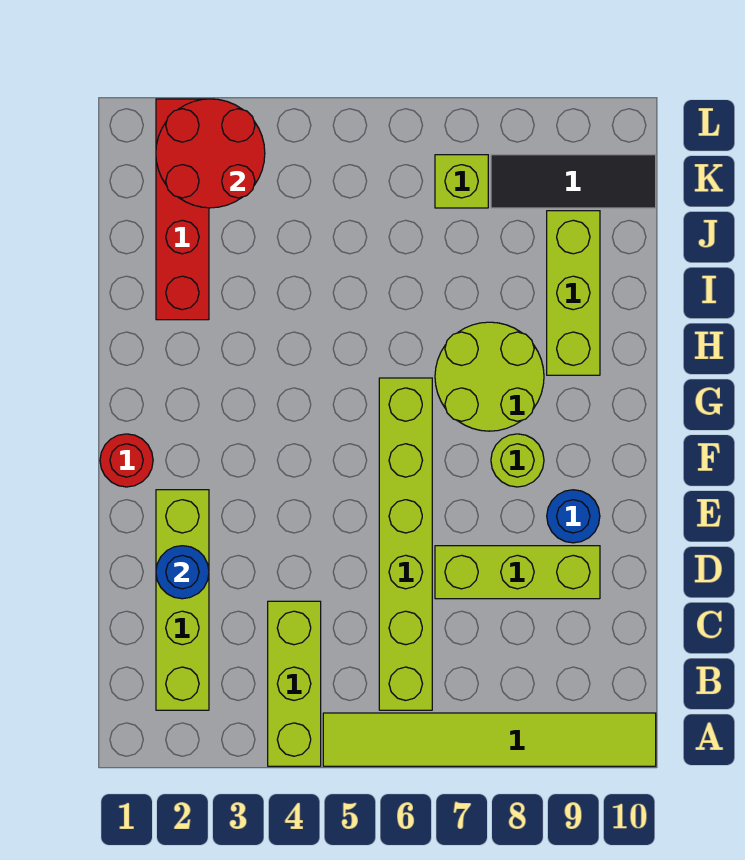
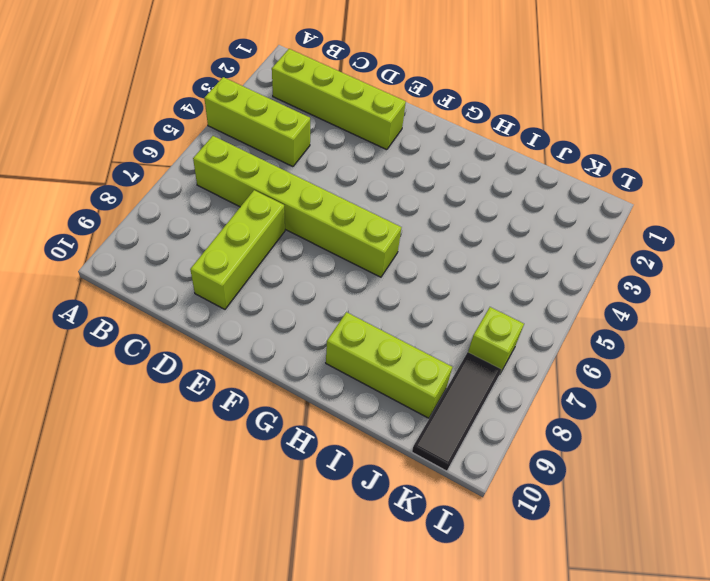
none -> lime 1x6 tile [323,713,656,766]
none -> blue 1x1 round brick [547,490,600,543]
none -> red 1x1 round brick [100,434,153,487]

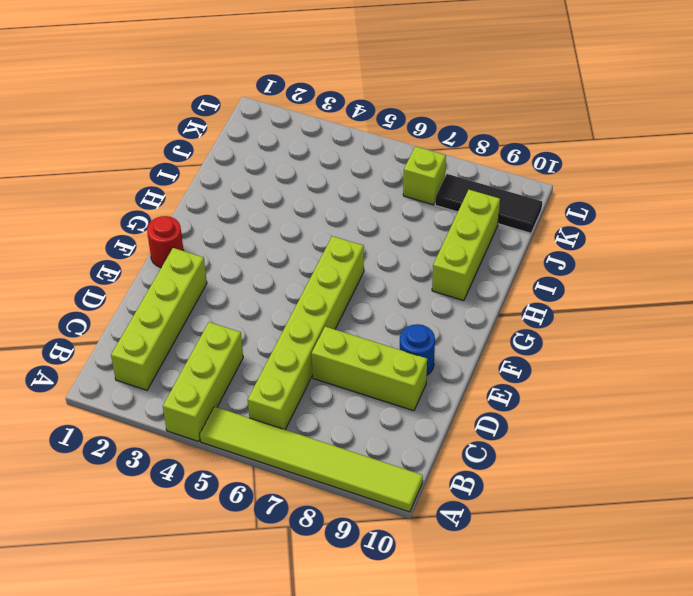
none -> lime 1x1 round brick [491,434,544,487]
none -> lime 2x2 round brick [435,322,544,431]
none -> red 1x4 brick [156,99,209,320]

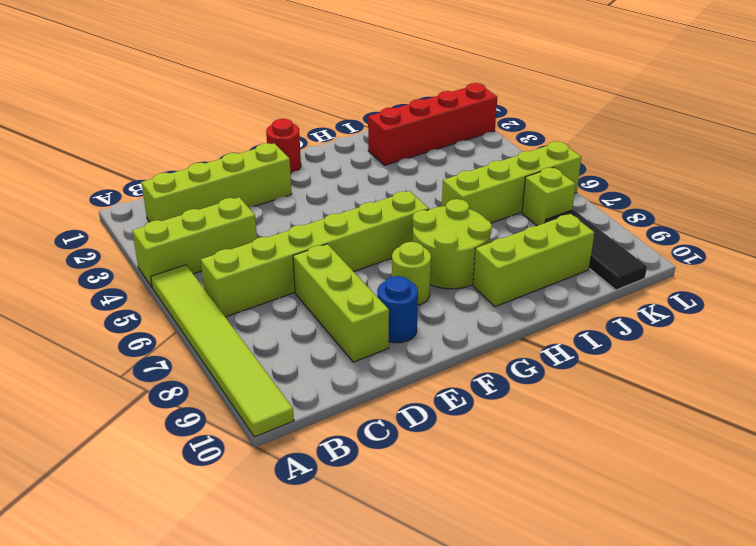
lime 1x4 brick [442,141,581,223] -> none
none -> blue 1x1 round brick [156,546,209,599]
none -> red 2x2 round brick [156,99,265,208]

